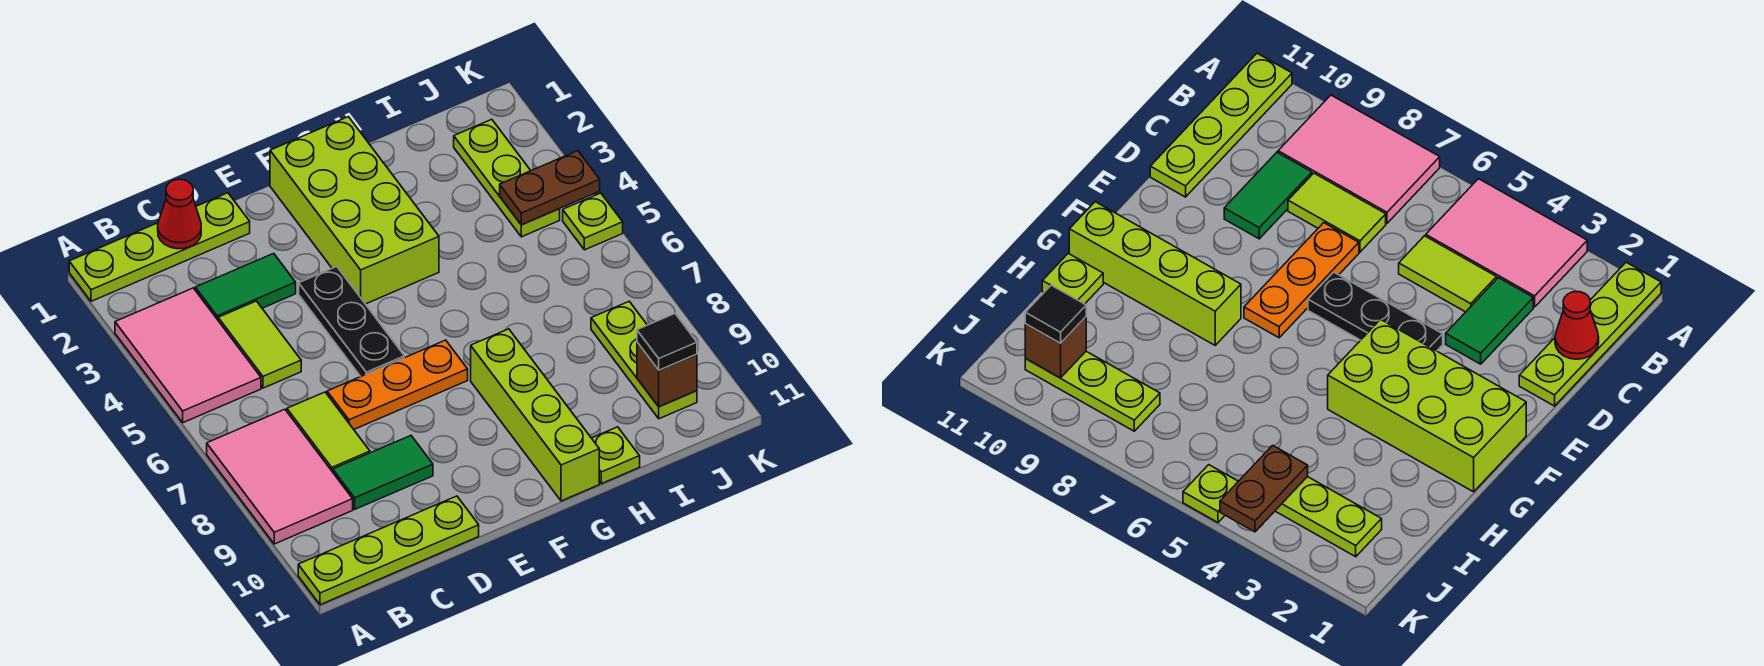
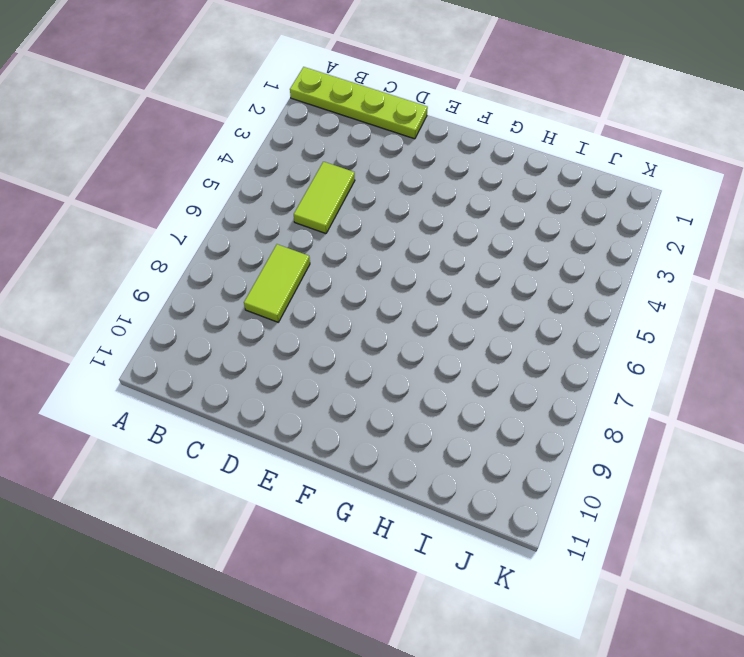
none -> pink 2x3 tile [115,288,261,423]
none -> pink 2x3 tile [207,409,353,544]
none -> lime 1x4 plate [298,496,479,605]

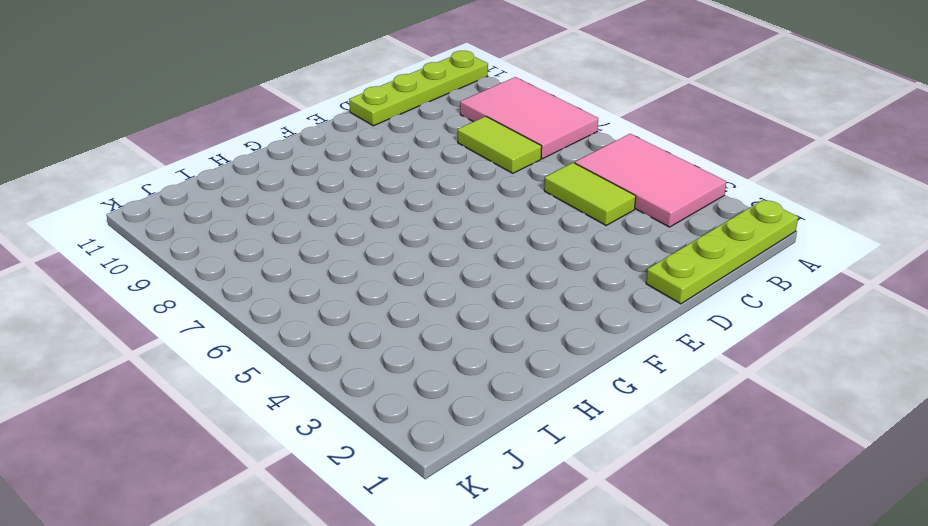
none -> green 1x2 tile [195,253,296,320]
none -> green 1x2 tile [333,436,433,509]
none -> orange 1x3 plate [327,340,468,429]

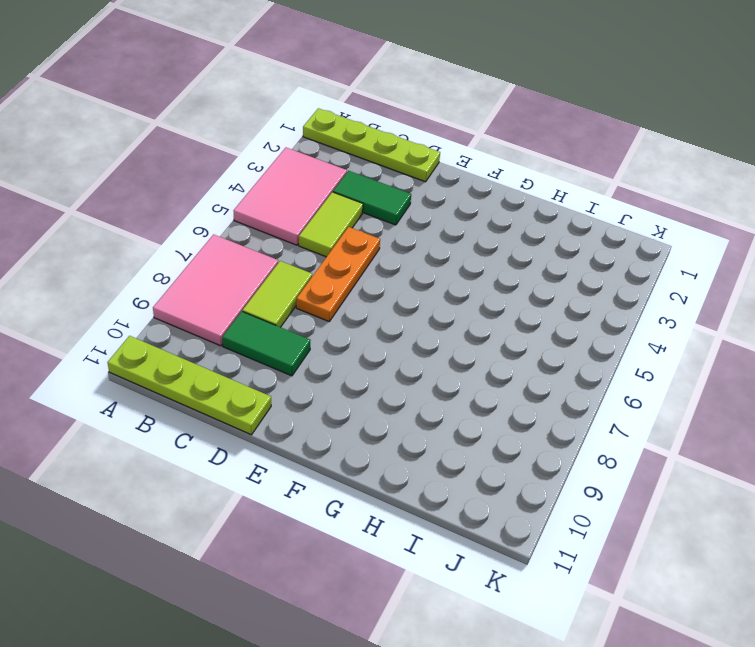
orange 1x3 plate [296,227,380,321] -> orange 1x3 plate turned to [327,340,468,429]
none -> black 1x3 plate [299,267,404,377]
none -> lime 2x4 brick [270,117,439,304]
none -> lime 1x4 brick [471,329,599,501]

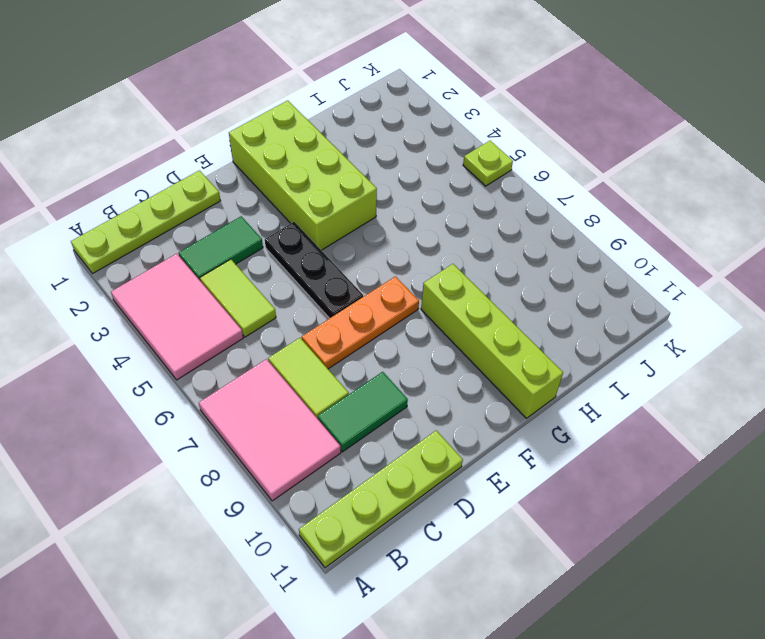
none -> lime 1x1 plate [592,427,640,484]
none -> lime 1x3 plate [454,119,560,237]
none -> lime 1x3 plate [591,302,697,419]

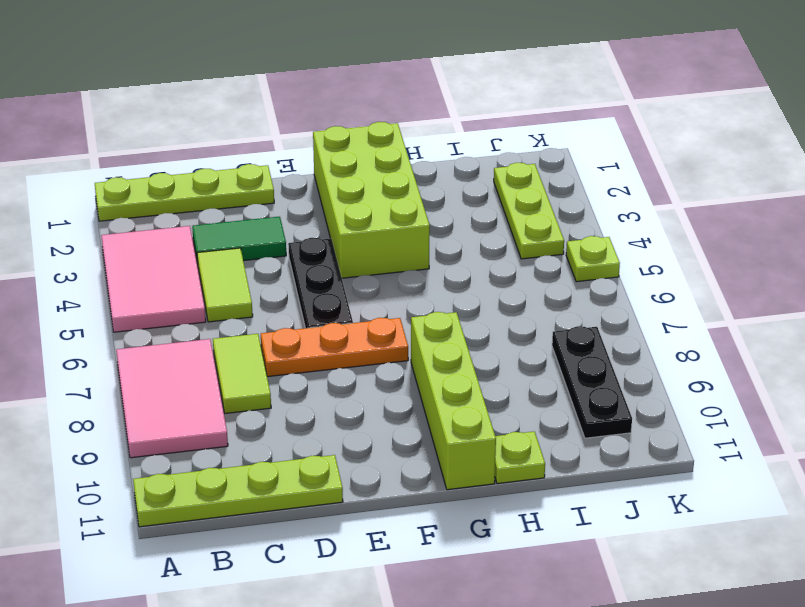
black 1x3 plate [552,326,632,438] -> lime 1x3 plate [591,302,697,419]
none -> green 1x2 tile [333,436,433,509]
none -> red 1x1 cone [158,179,201,249]
none -> brown 1x2 plate [500,151,600,225]

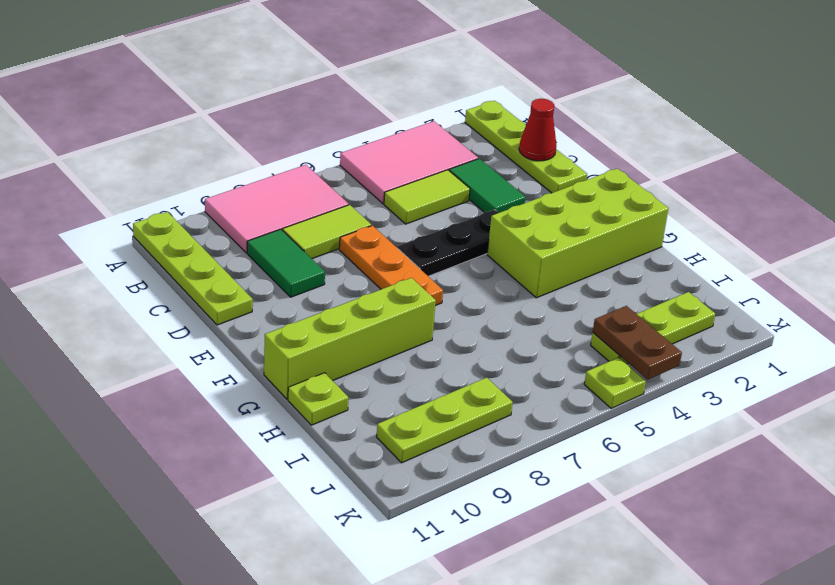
none -> brown 1x1 brick [637,342,697,407]
none -> black 1x1 tile [637,314,697,370]

